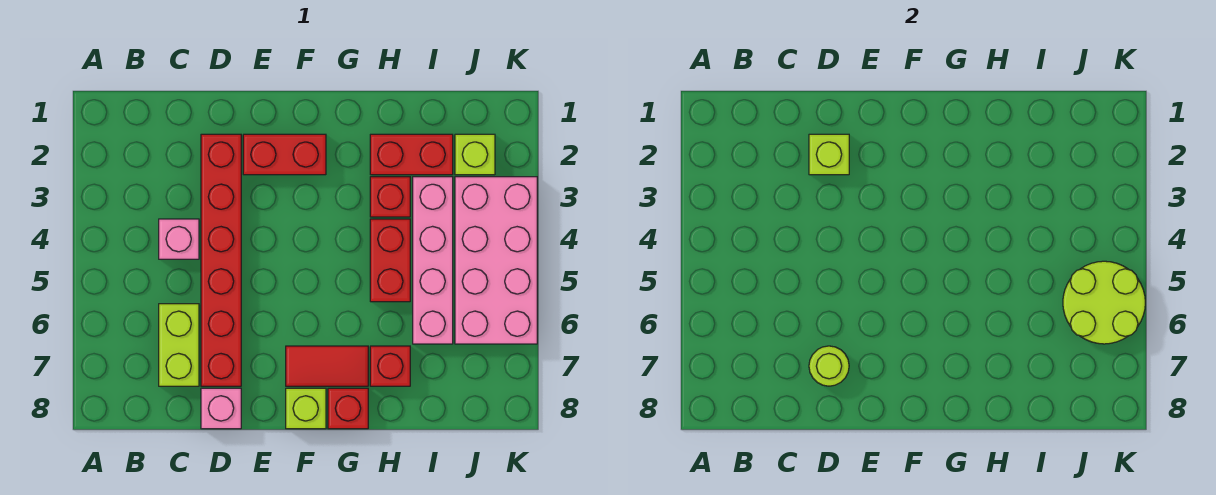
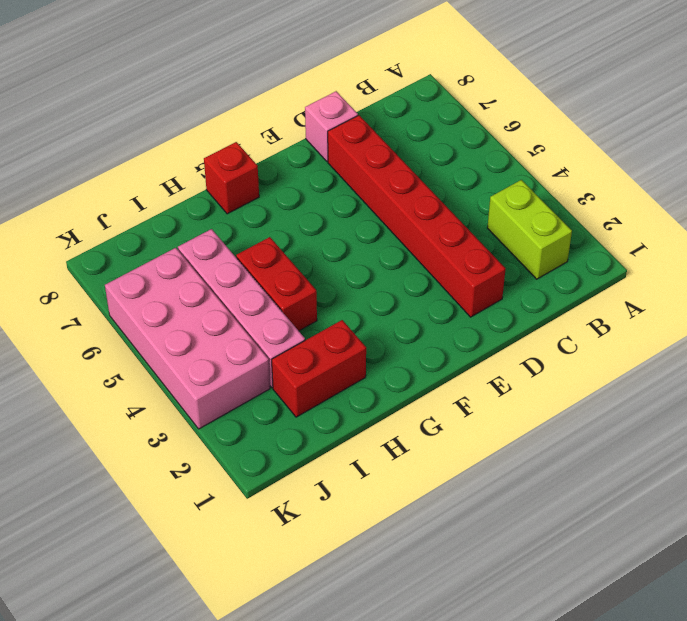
lime 1x2 brick [487,180,572,279] -> lime 1x2 brick moved to [159,304,199,386]
none -> pink 1x1 brick [159,219,199,259]
none -> red 1x2 brick [243,134,326,175]
none -> red 1x2 tile [286,346,368,386]

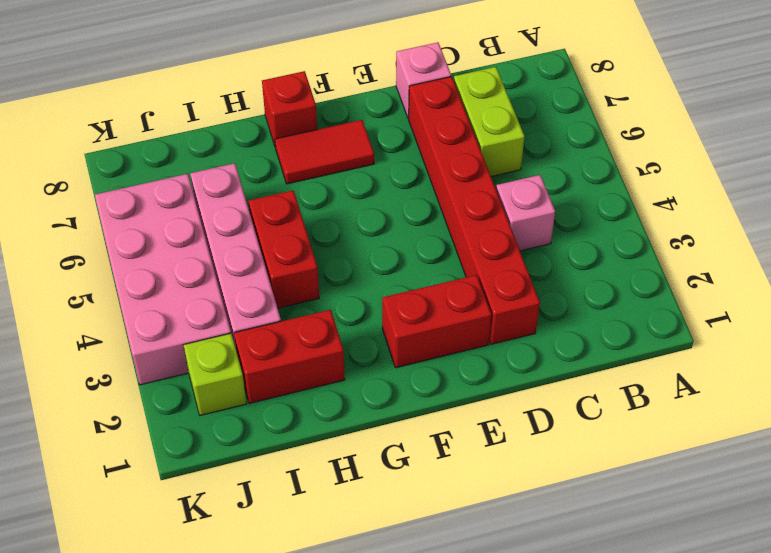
none -> lime 1x1 brick [286,388,326,429]
none -> red 1x1 brick [370,177,410,217]
none -> red 1x1 brick [370,346,410,386]

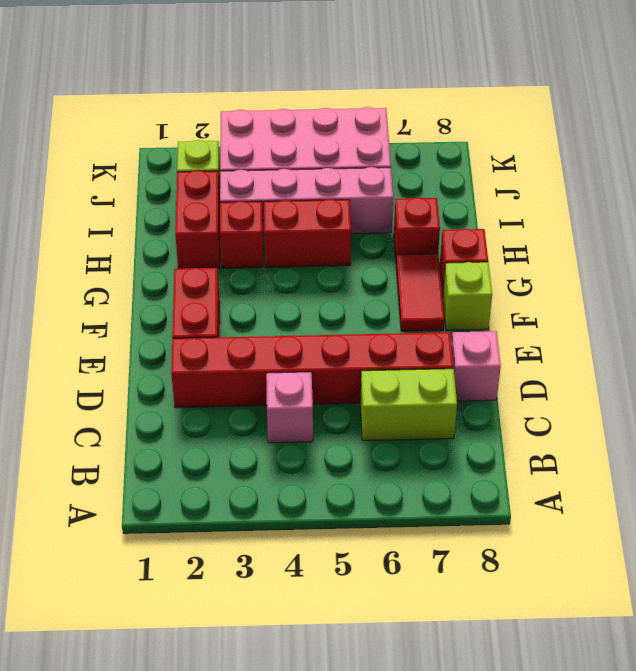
none -> lime 1x1 brick [809,134,849,175]
none -> lime 1x1 round brick [809,346,849,386]
none -> lime 2x2 round brick [1063,261,1145,344]

